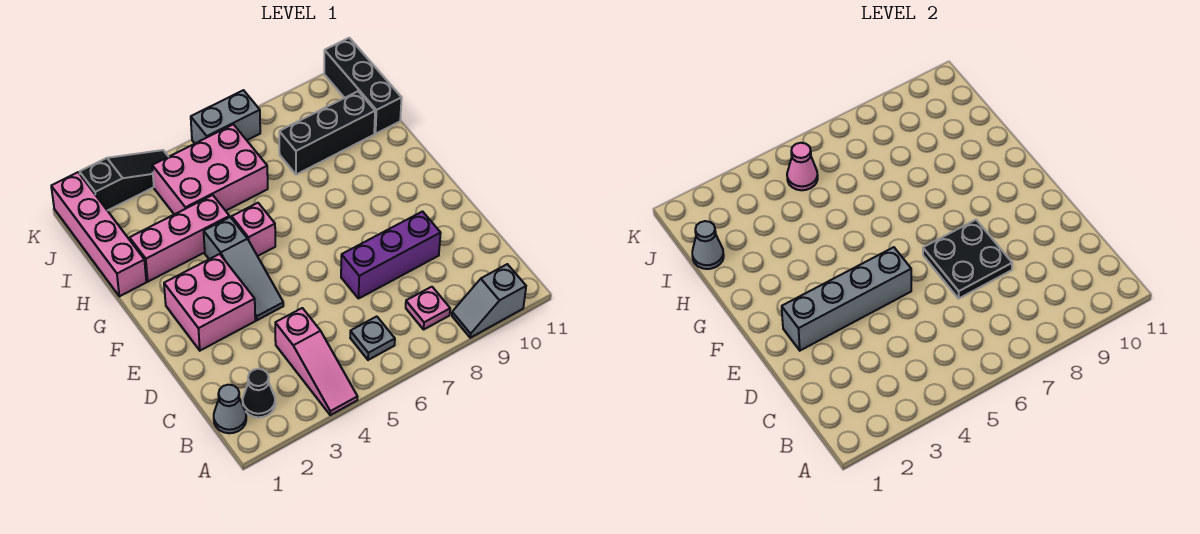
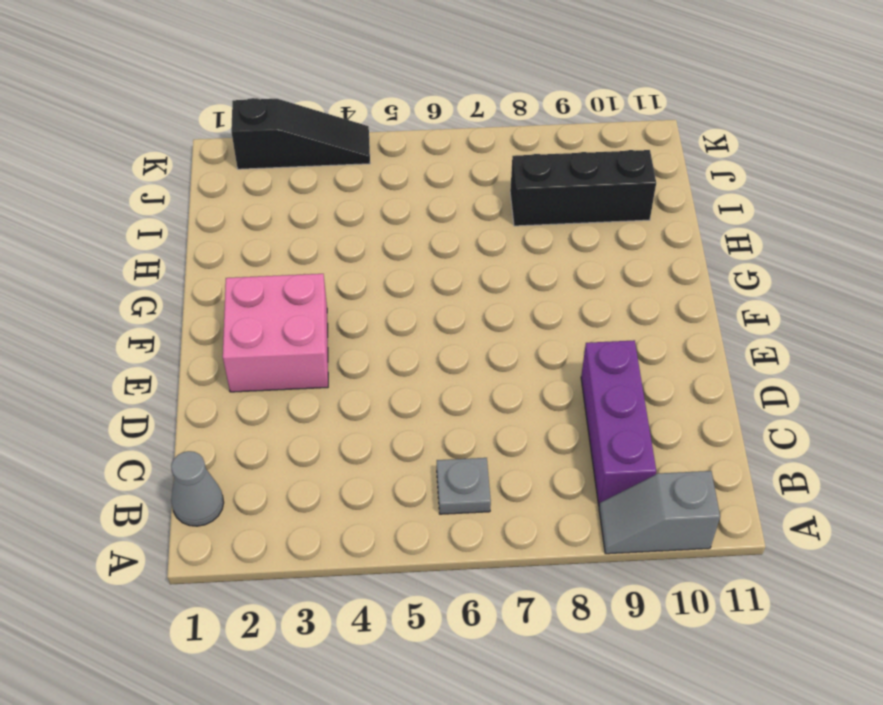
purple 1x3 brick [581,340,656,506] -> purple 1x3 brick turned to [341,212,441,299]
none -> pink 1x3 slope [275,308,357,415]
none -> black 1x1 cone [243,369,275,417]
none -> pink 1x1 plate [406,287,450,329]

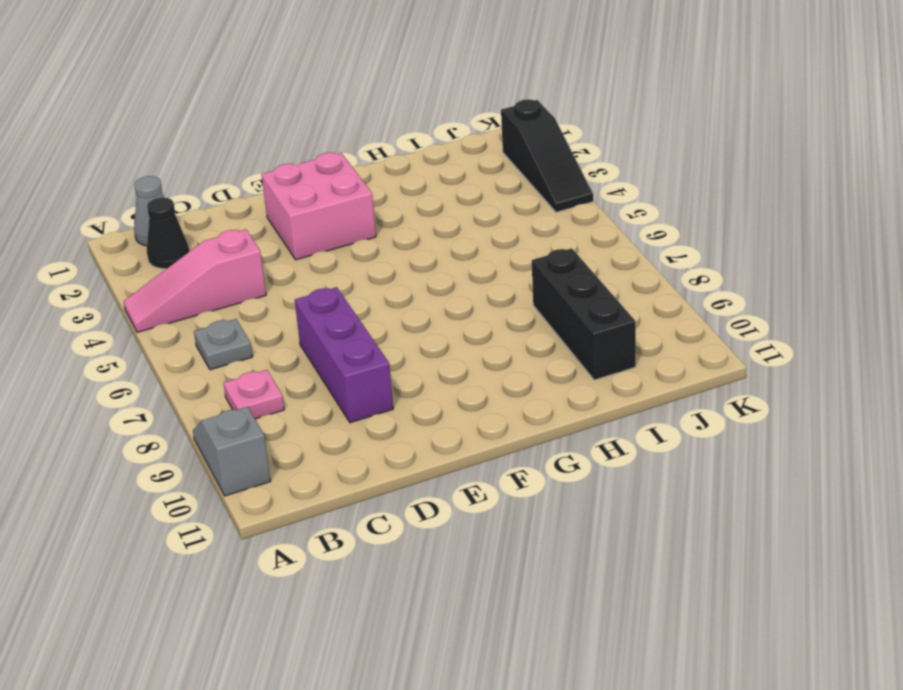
none -> grey 1x3 slope [204,217,283,320]
none -> pink 1x1 brick [232,203,275,256]
none -> pink 1x4 brick [51,172,146,296]

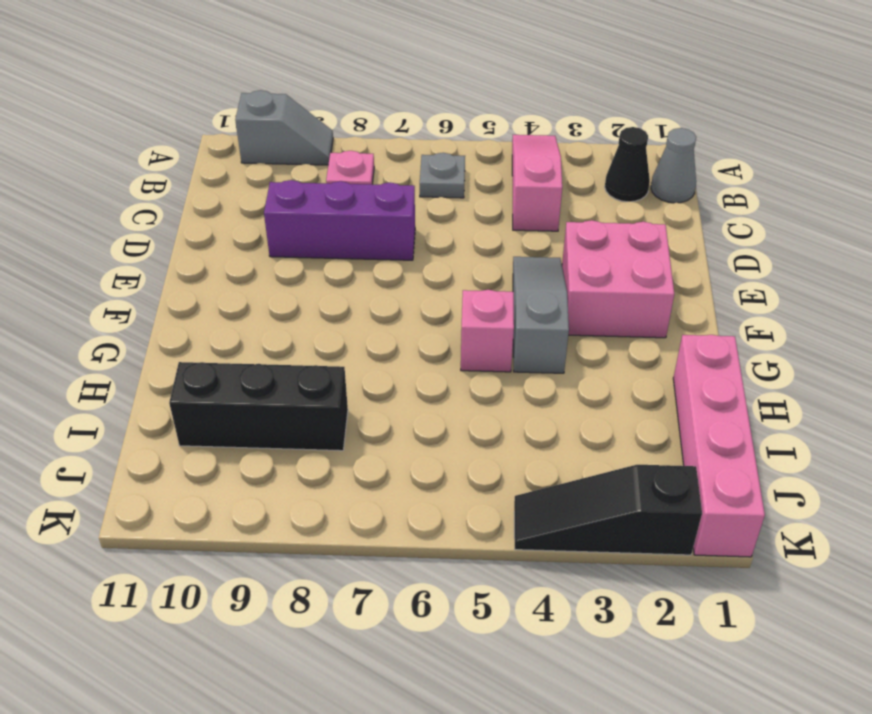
none -> pink 1x3 brick [130,195,229,282]
none -> pink 2x3 brick [152,124,268,214]
none -> black 1x3 brick [324,38,402,134]

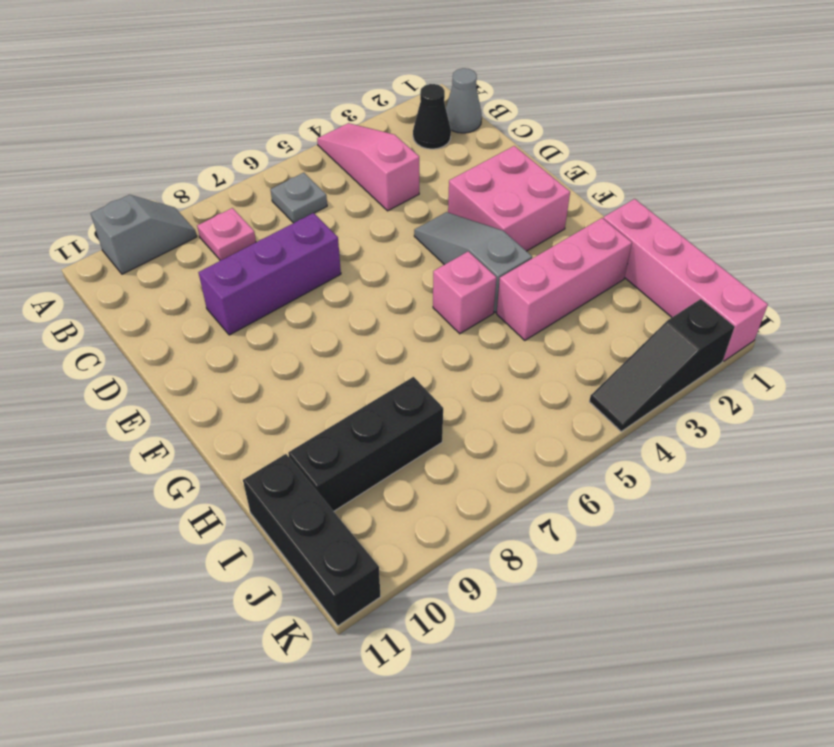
none -> pink 2x3 brick [152,124,268,214]
none -> grey 1x2 brick [191,90,260,143]
none -> black 2x2 plate [923,220,1012,299]

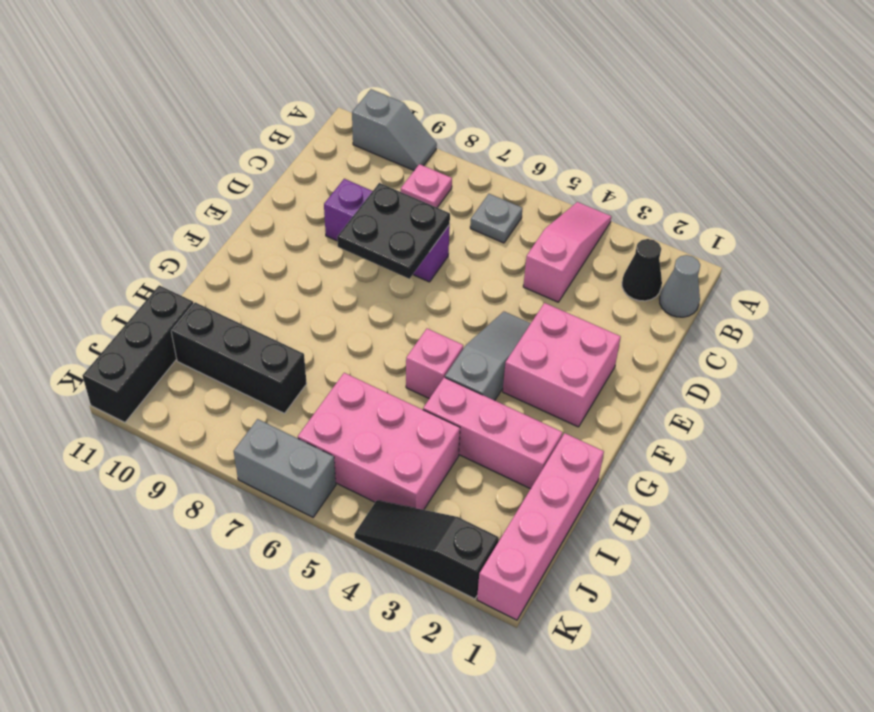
none -> grey 1x4 brick [782,247,911,351]
none -> grey 1x1 cone [692,221,724,269]
none -> pink 1x1 cone [787,143,818,190]

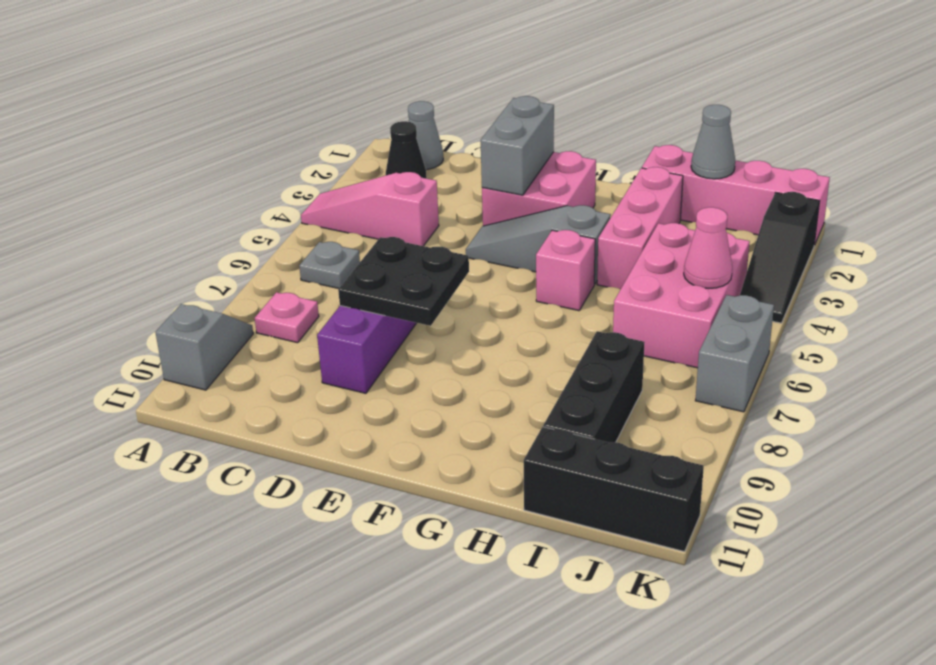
grey 1x2 brick [481,96,554,195] -> grey 1x4 brick [782,247,911,351]

